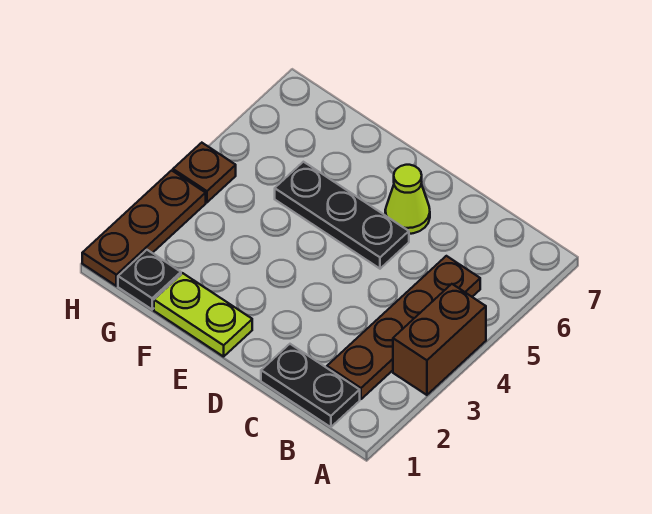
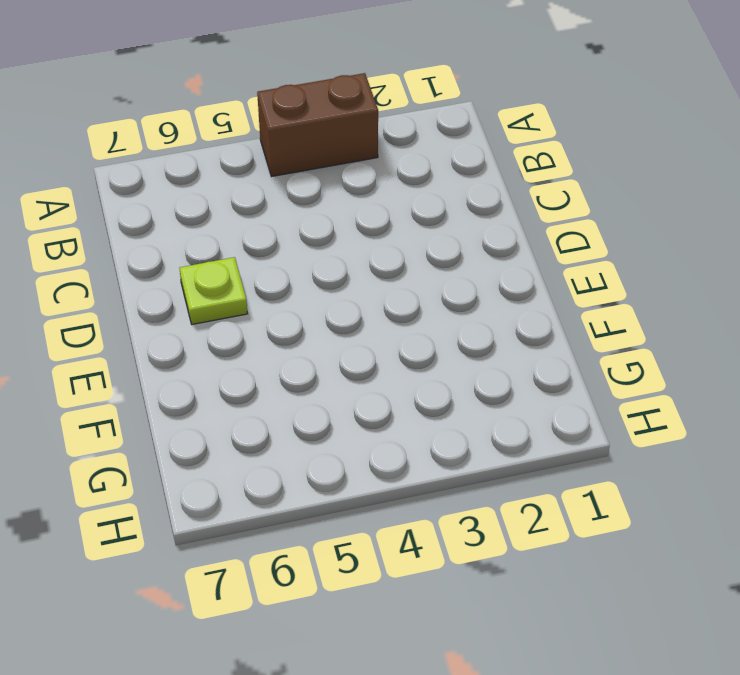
lime 1x1 plate [180,257,248,324] -> lime 1x1 cone [385,165,430,234]
none -> black 1x2 plate [261,344,360,427]
none -> brown 1x4 plate [327,256,480,399]

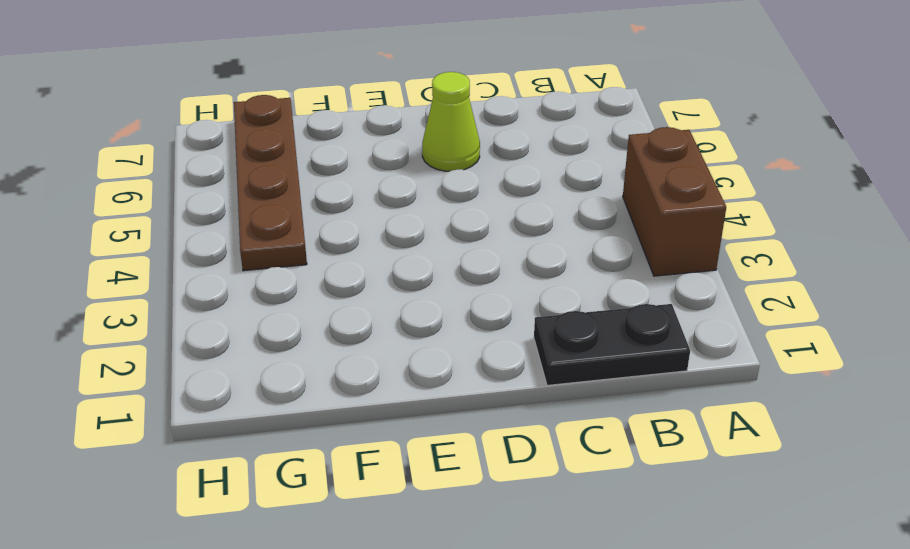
brown 1x4 plate [234,95,307,271] -> brown 1x4 plate moved to [327,256,480,399]
none -> black 1x3 plate [275,162,409,269]
none -> lime 1x2 plate [154,273,252,357]

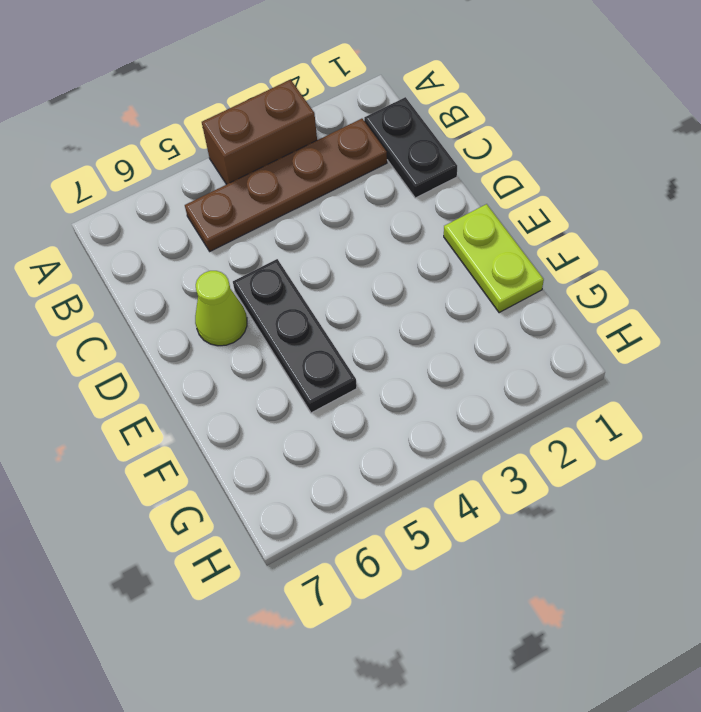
none -> black 1x1 plate [118,250,181,309]
none -> brown 1x3 plate [82,170,206,286]

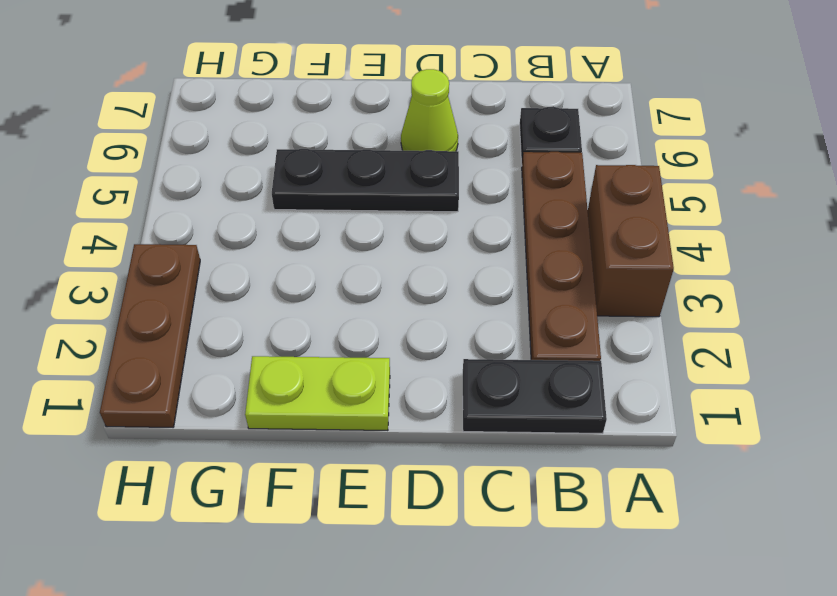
black 1x1 plate [520,107,582,164] -> black 1x1 plate moved to [118,250,181,309]
none -> brown 1x1 plate [173,143,236,202]

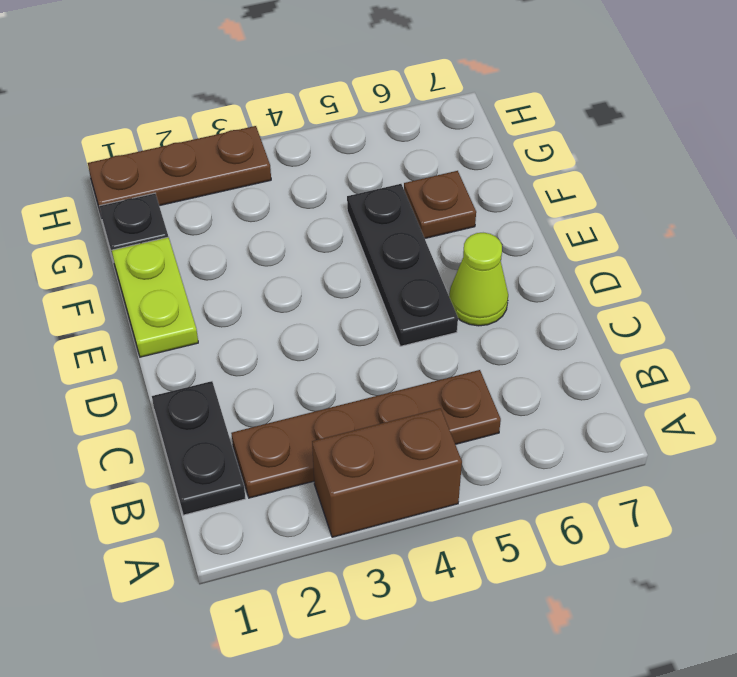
brown 1x1 plate [404,171,476,238] -> brown 1x1 plate moved to [173,143,236,202]

